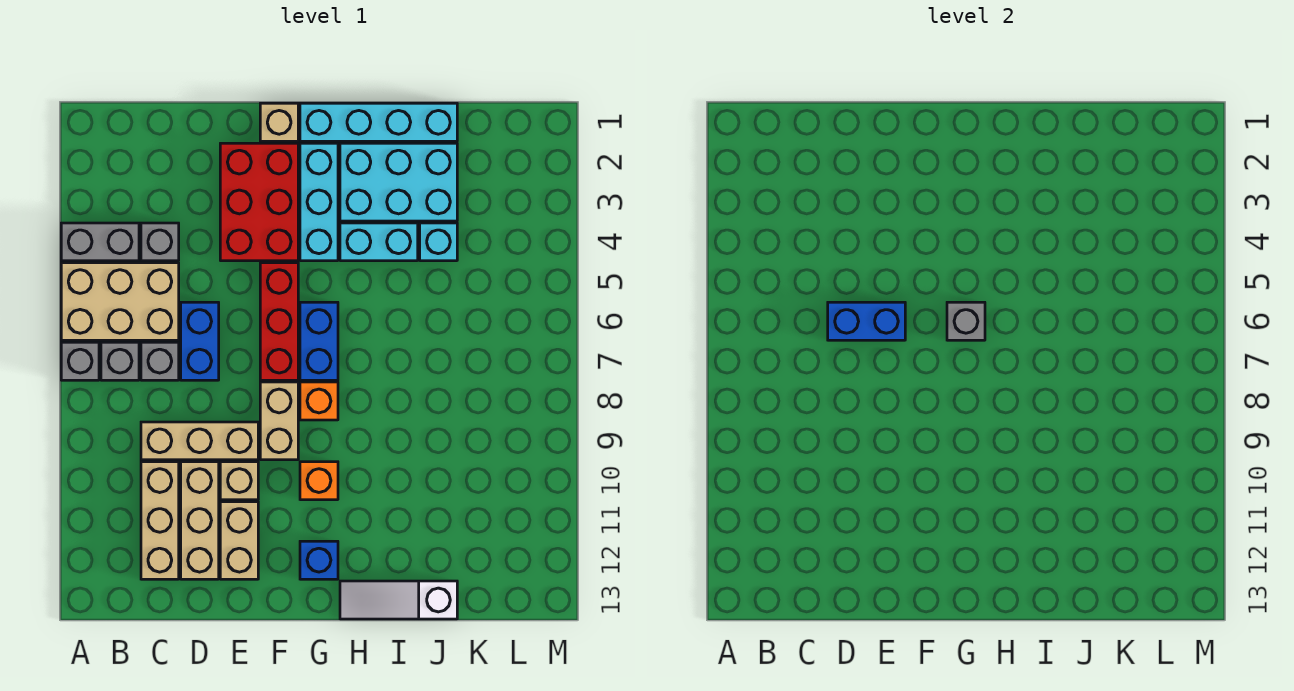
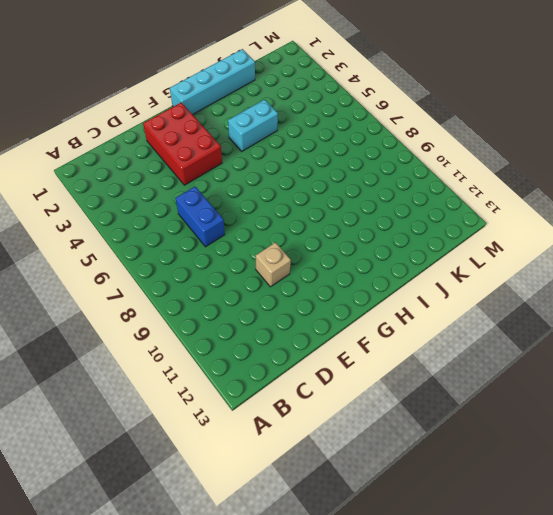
none -> grey 1x2 brick [61,223,139,261]
none -> tan 2x3 brick [61,263,179,340]
none -> grey 1x1 brick [61,342,99,380]

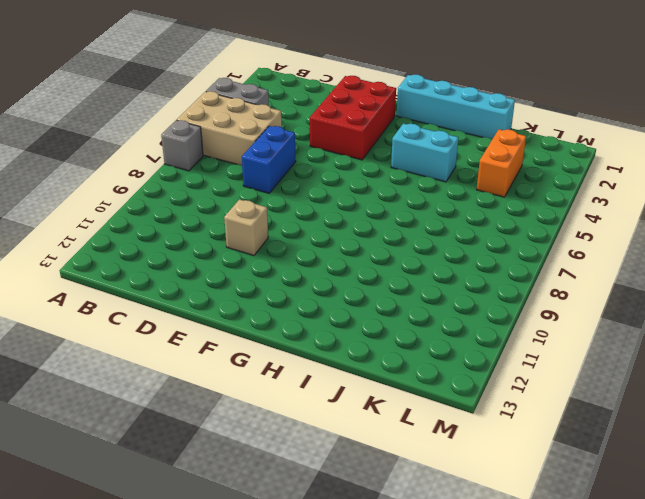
orange 1x2 brick [477,129,526,197] -> none
none -> grey 1x1 brick [101,342,139,380]
none -> grey 1x1 brick [141,223,179,261]
none -> grey 1x1 brick [141,342,179,380]

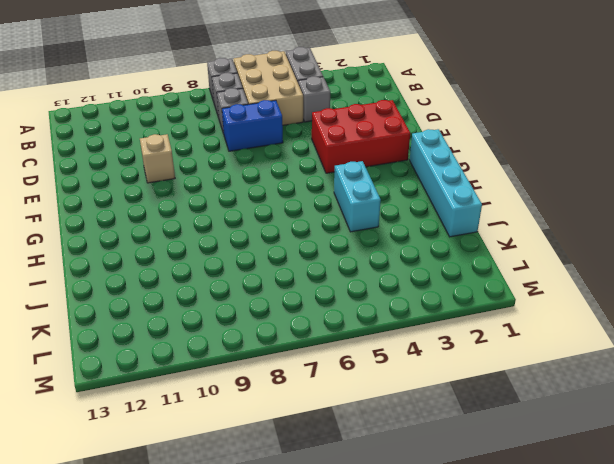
none -> tan 1x3 brick [141,422,258,460]
none -> tan 1x3 brick [141,462,179,579]
none -> tan 1x3 brick [181,462,219,579]

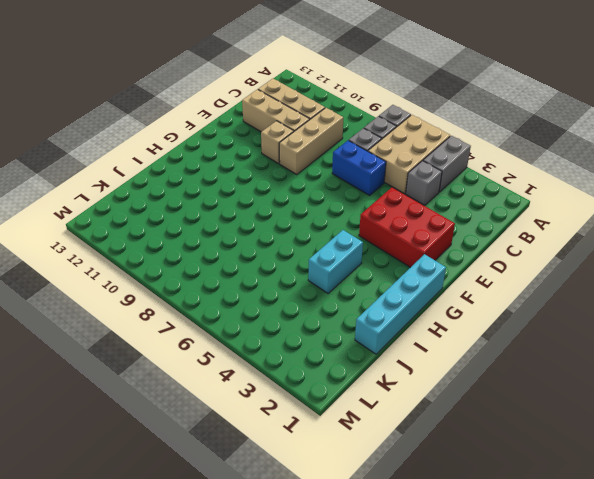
none -> tan 1x2 brick [220,502,258,579]
none -> tan 1x1 brick [260,103,298,141]
none -> red 1x3 brick [260,263,298,380]

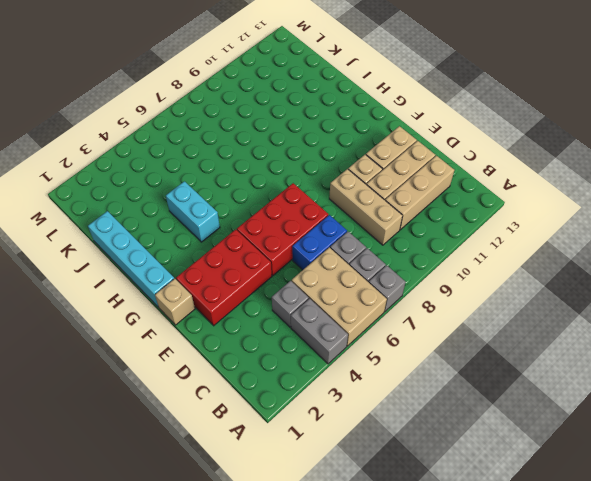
red 2x3 brick [237,183,328,276] -> red 1x3 brick [260,263,298,380]
none -> tan 1x2 brick [260,382,298,460]
none -> cyan 1x3 brick [300,143,338,261]
none -> blue 1x2 brick [300,302,338,380]

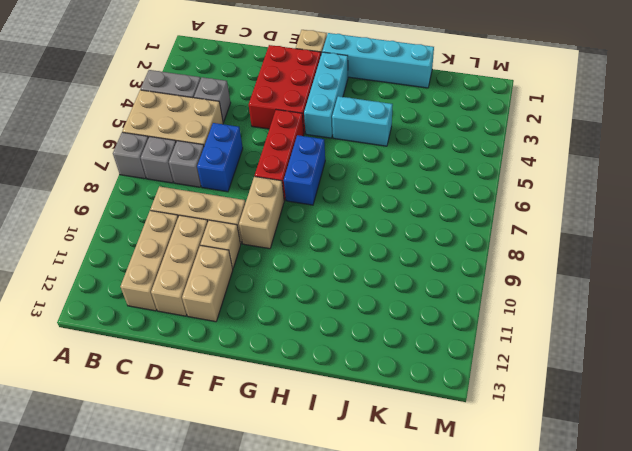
none -> orange 1x1 brick [300,382,338,420]
none -> orange 1x1 brick [300,462,338,500]
none -> blue 1x1 brick [300,541,338,579]

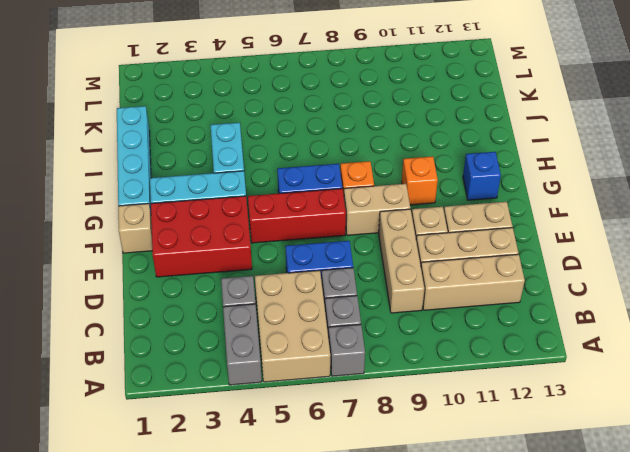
none -> cyan 2x3 brick [340,143,457,221]
none -> white 1x3 slope [340,581,457,619]
none -> cyan 1x1 brick [420,223,457,261]

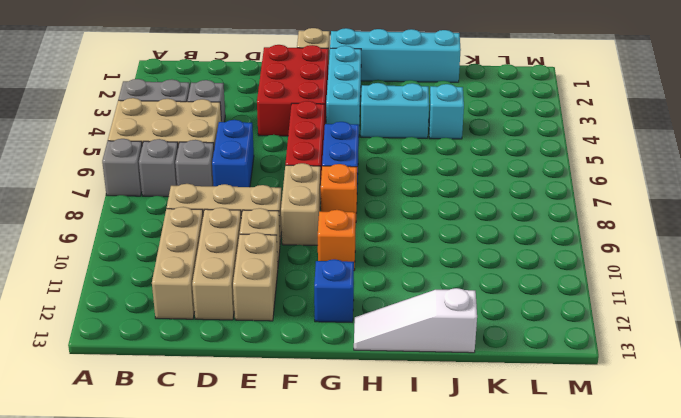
none -> cyan 2x3 brick [340,143,457,221]
none -> blue 1x2 brick [828,302,905,340]
none -> grey 1x1 brick [947,302,985,340]

